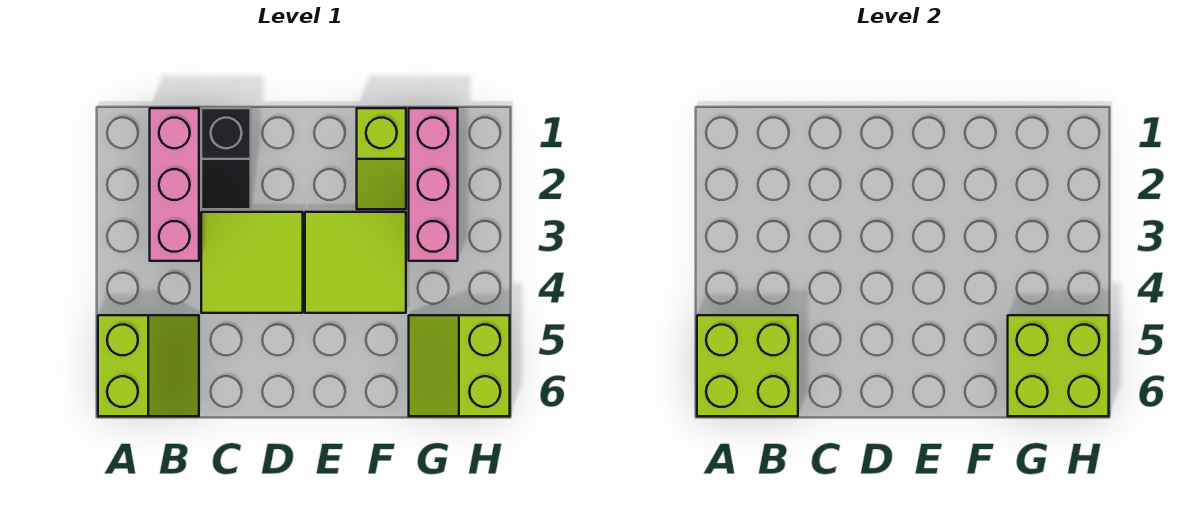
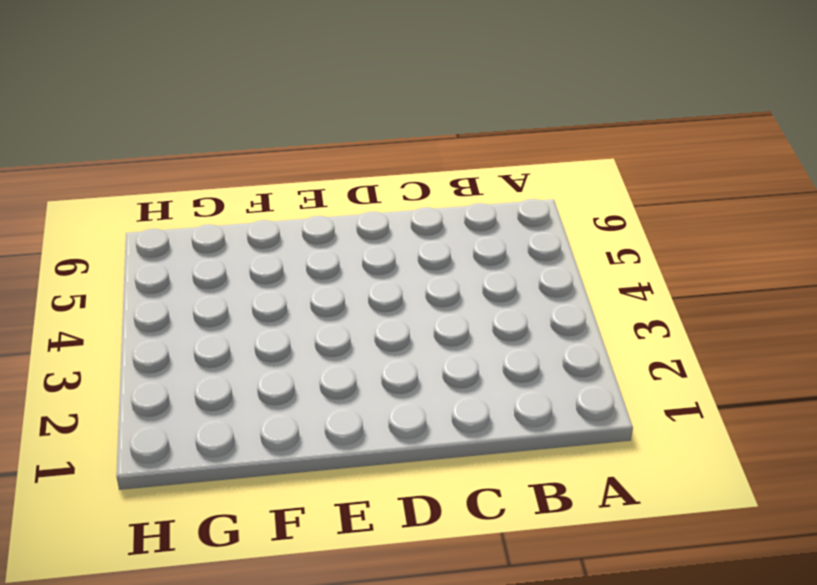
none -> lime 2x2 slope [98,315,199,416]
none -> pink 1x3 brick [150,108,199,261]

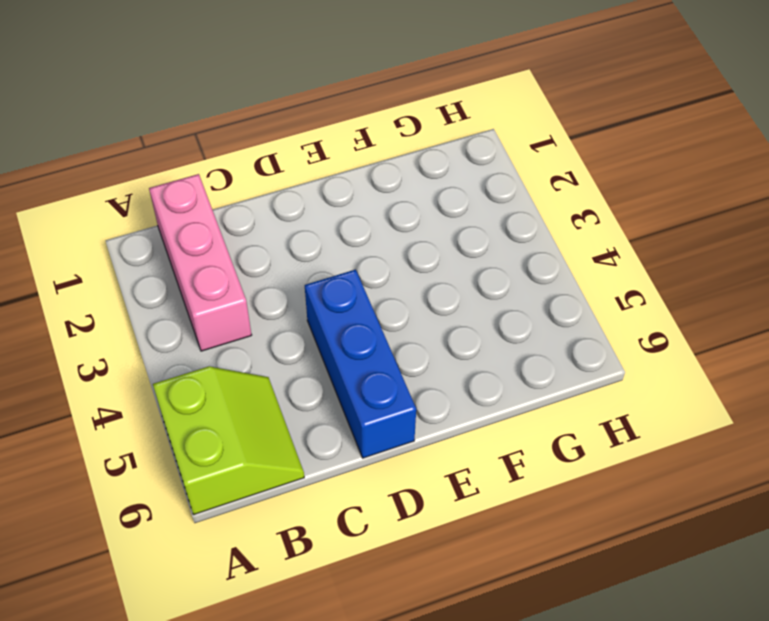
blue 1x3 brick [305,270,416,458] -> lime 2x2 tile [201,212,303,313]
none -> black 1x2 slope [201,108,251,209]
none -> lime 2x2 tile [305,212,406,313]

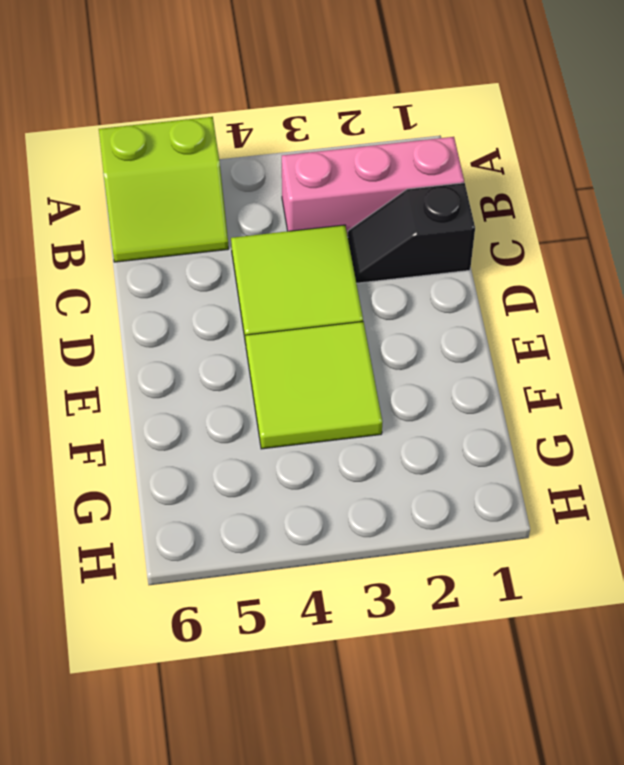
none -> lime 1x2 slope [357,108,406,209]
none -> pink 1x3 brick [409,108,458,261]

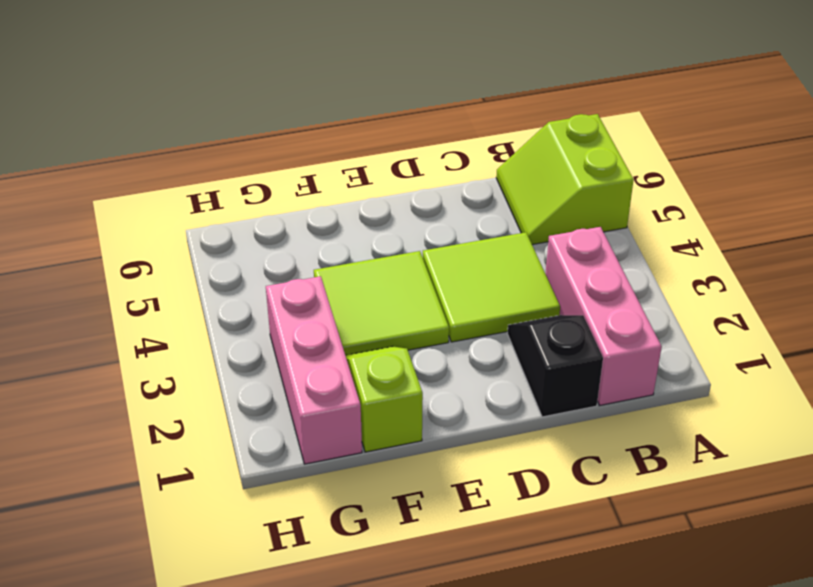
none -> lime 2x2 slope [409,315,510,416]
none -> lime 2x2 brick [697,315,798,416]

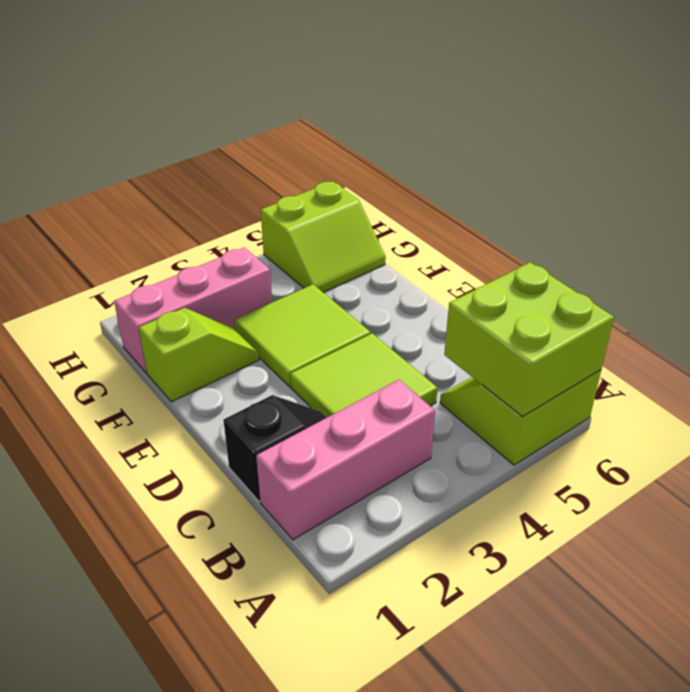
none -> lime 2x2 brick [1008,315,1109,416]

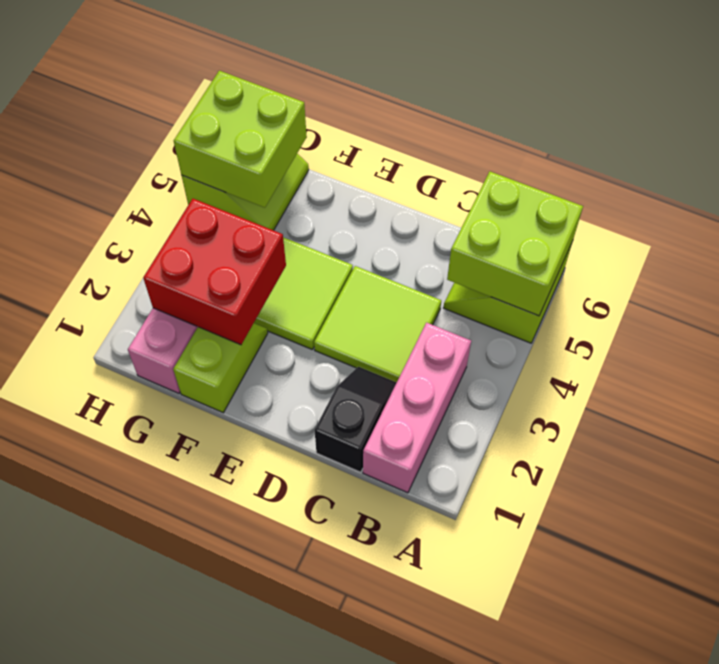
red 2x2 brick [143,199,286,345] -> none

